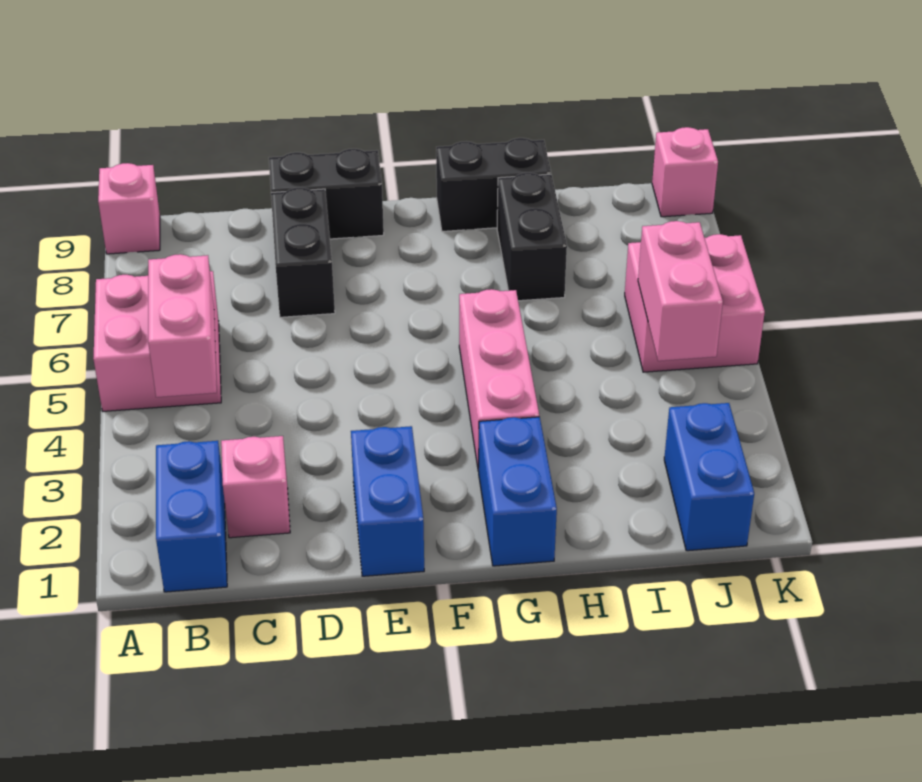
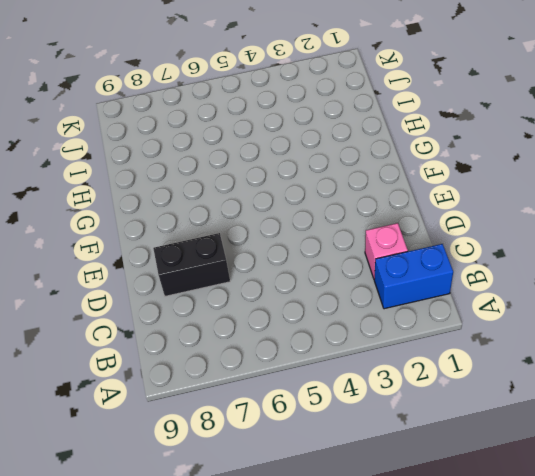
none -> pink 2x2 brick [93,271,221,411]
none -> pink 1x1 brick [98,163,160,254]
none -> black 1x2 brick [269,149,384,239]

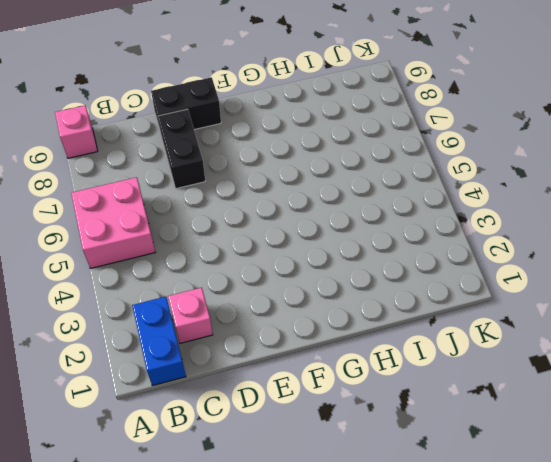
none -> blue 1x2 brick [351,426,424,576]
none -> blue 1x2 brick [479,417,557,566]
none -> pink 1x3 brick [459,289,539,471]

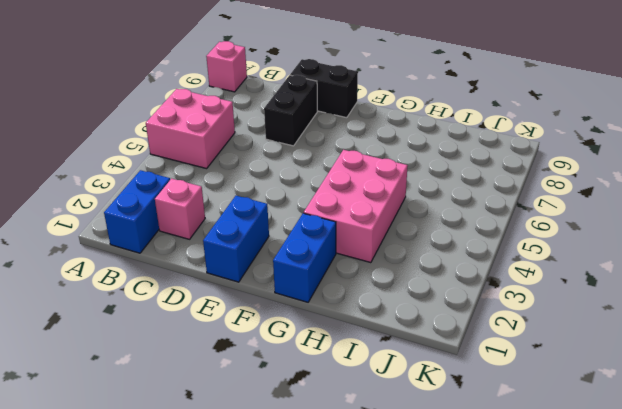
pink 2x3 brick [304,150,408,263] -> pink 1x3 brick [459,289,539,471]
none -> black 1x2 brick [436,138,551,231]
none -> black 1x2 brick [497,173,567,301]
none -> blue 1x2 brick [664,403,754,551]

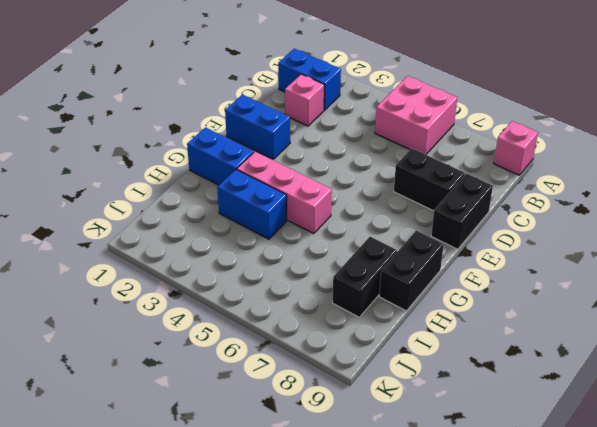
blue 1x2 brick [217,170,287,239] -> blue 1x2 brick moved to [664,403,754,551]
black 1x2 brick [332,236,397,317] -> black 1x2 brick turned to [497,173,567,301]
none -> pink 2x2 brick [625,234,765,372]
none -> pink 1x1 brick [652,127,718,217]
none -> pink 1x2 brick [148,254,217,397]

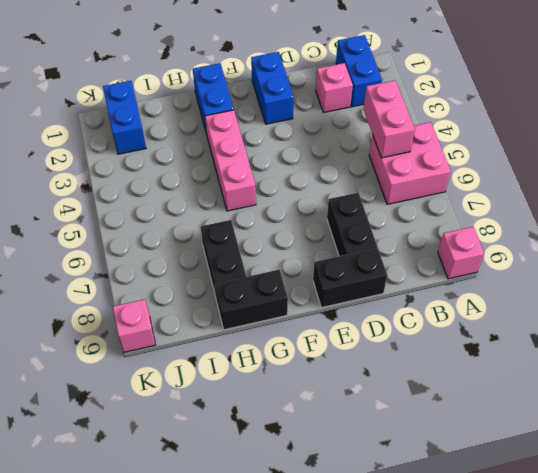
none -> pink 2x2 brick [625,234,765,372]
none -> pink 1x2 brick [638,221,723,361]

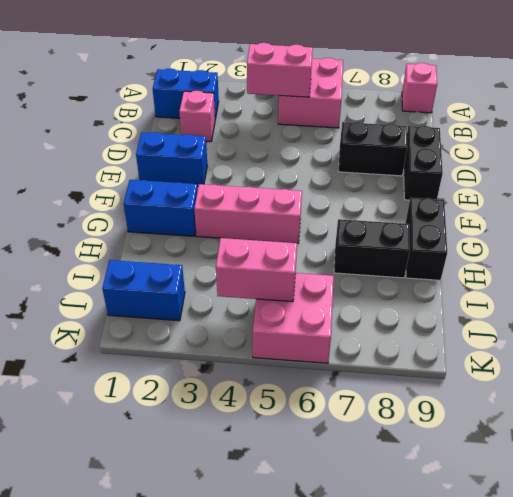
none -> pink 1x1 brick [652,127,718,217]

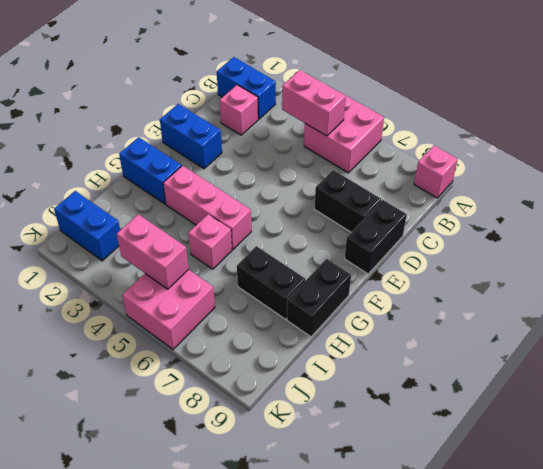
pink 1x1 brick [188,214,232,269] -> pink 1x1 brick moved to [652,127,718,217]

